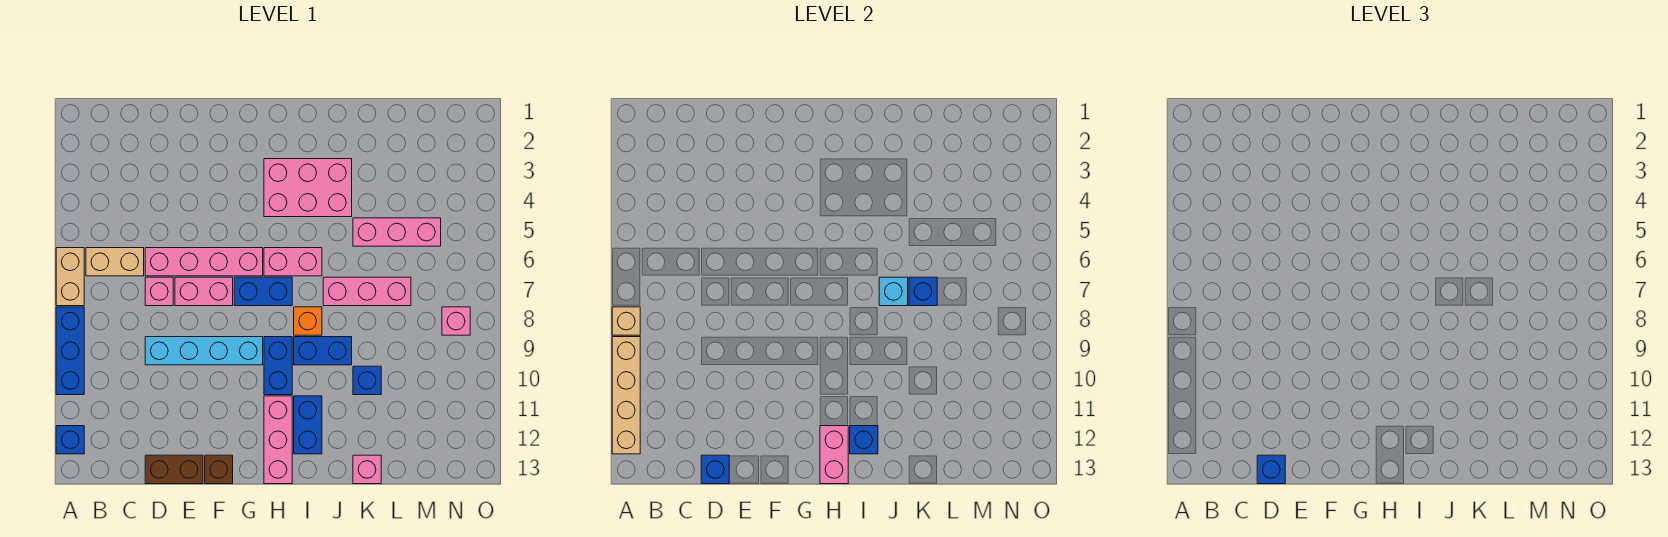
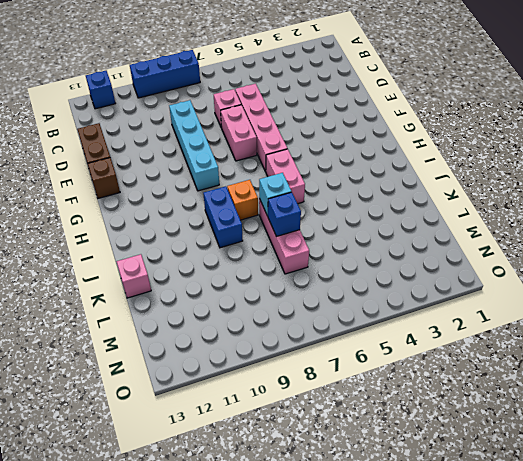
none -> tan 1x2 brick [56,248,84,306]
none -> tan 1x2 brick [86,248,144,276]
none -> blue 1x2 brick [234,277,292,306]
none -> pink 2x3 brick [264,159,352,217]

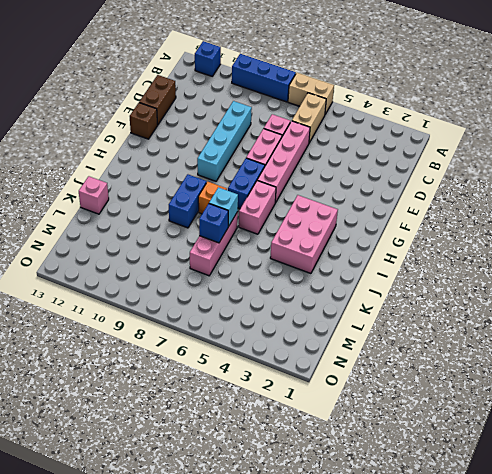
none -> blue 1x2 brick [264,337,292,395]
none -> pink 1x3 brick [264,396,292,484]
none -> blue 1x2 brick [294,396,322,454]
none -> pink 1x3 brick [353,218,441,246]

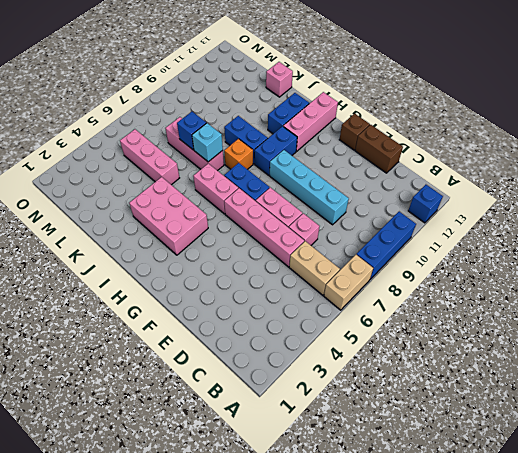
none -> blue 1x1 brick [353,366,381,395]
none -> pink 1x1 brick [442,307,470,335]
none -> tan 1x1 brick [612,307,640,335]
none -> tan 1x4 brick [612,337,640,454]

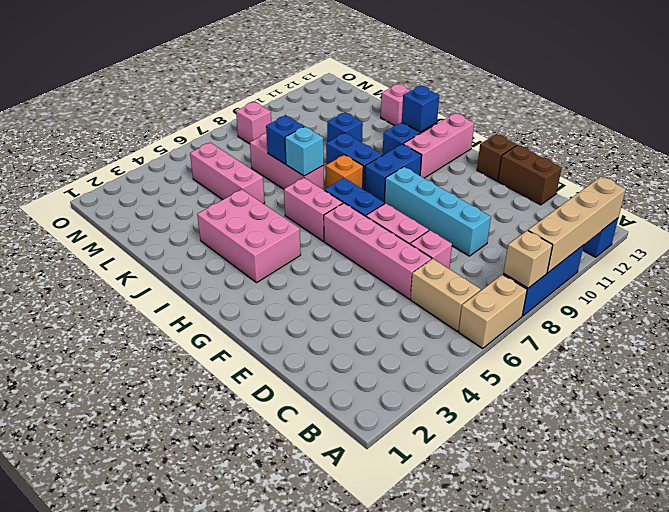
none -> blue 1x1 brick [701,455,729,484]
none -> pink 1x2 brick [820,426,848,484]
none -> blue 1x1 brick [1257,455,1285,484]

